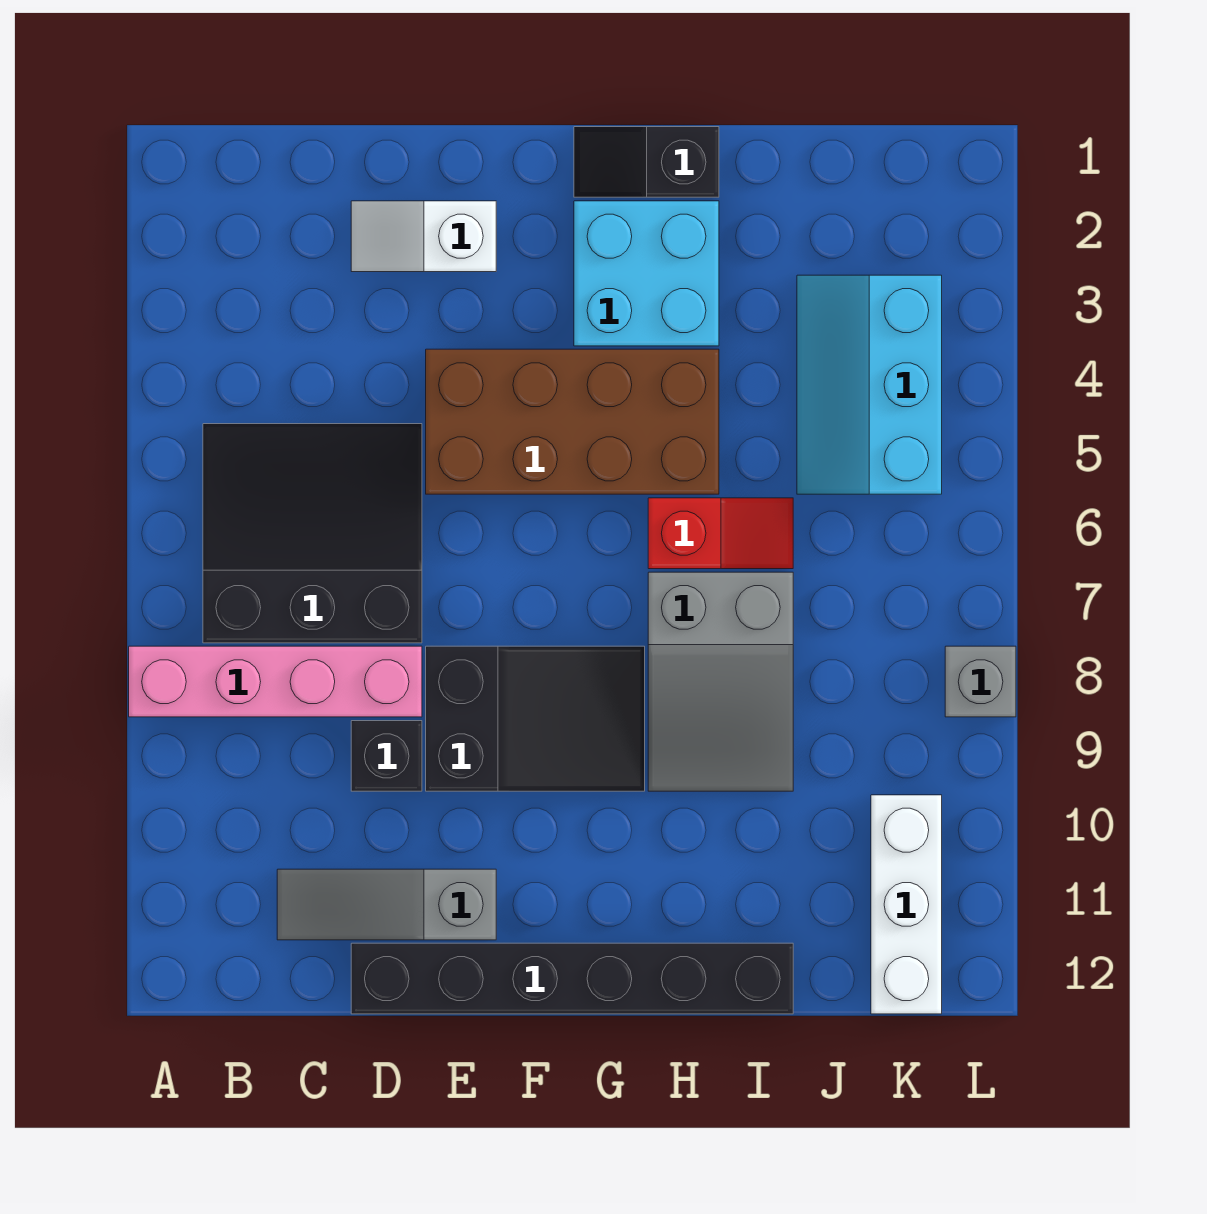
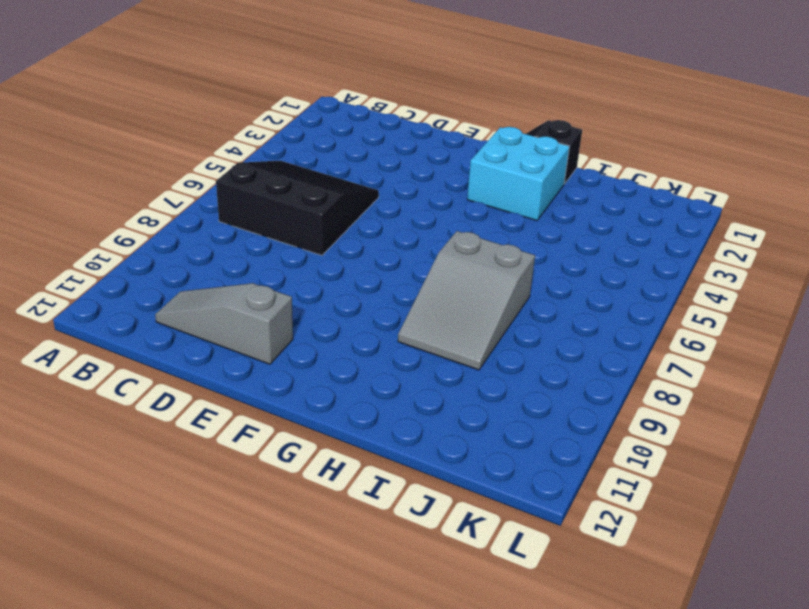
none -> pink 1x4 brick [129,646,422,717]
none -> white 1x2 slope [351,201,496,272]
none -> black 1x1 brick [351,721,422,791]

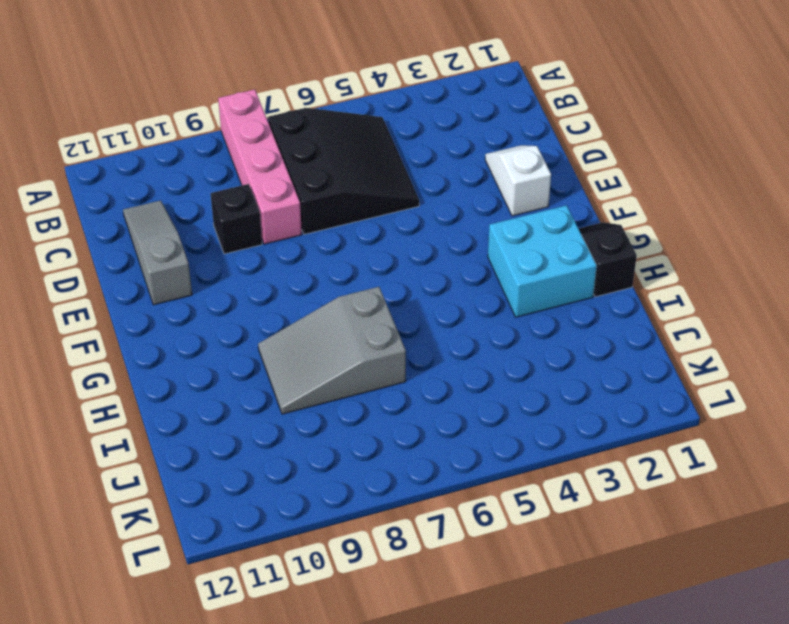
none -> black 1x6 brick [351,943,793,1014]
none -> brown 2x4 brick [426,349,719,494]
none -> black 2x3 slope [426,646,645,791]

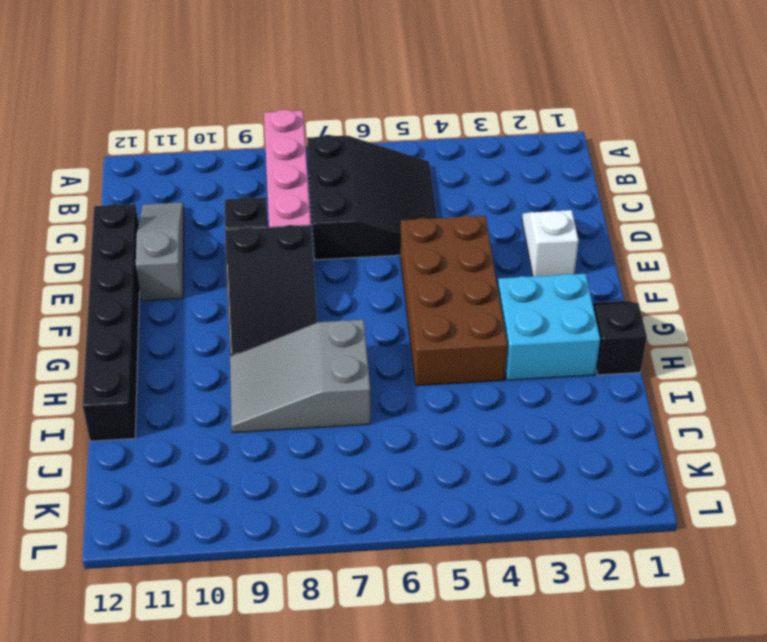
none -> red 1x2 slope [648,498,793,569]
none -> cyan 2x3 slope [797,275,942,494]
none -> white 1x3 brick [871,795,942,1014]

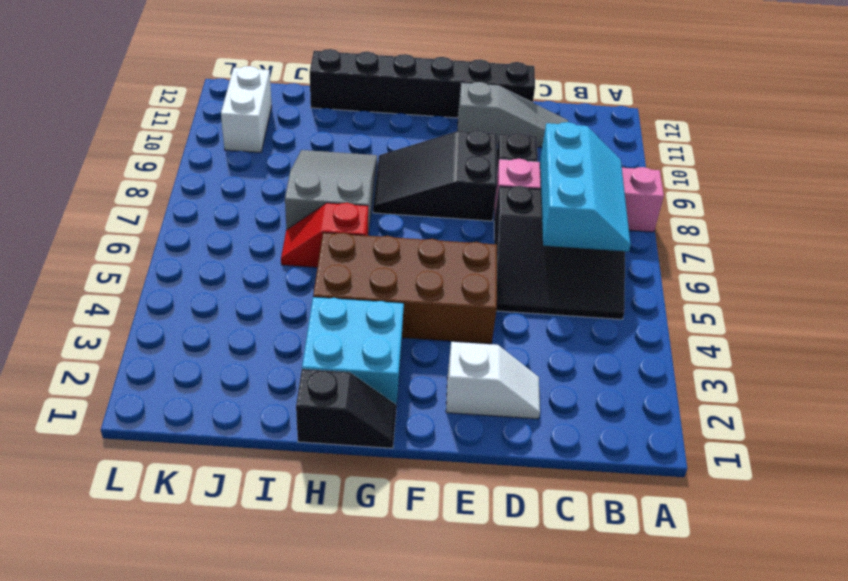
cyan 2x3 slope [540,122,631,252] -> cyan 2x3 slope moved to [797,275,942,494]
white 1x2 brick [221,66,272,153] -> white 1x3 brick [871,795,942,1014]
none -> grey 1x1 brick [945,646,1016,717]

